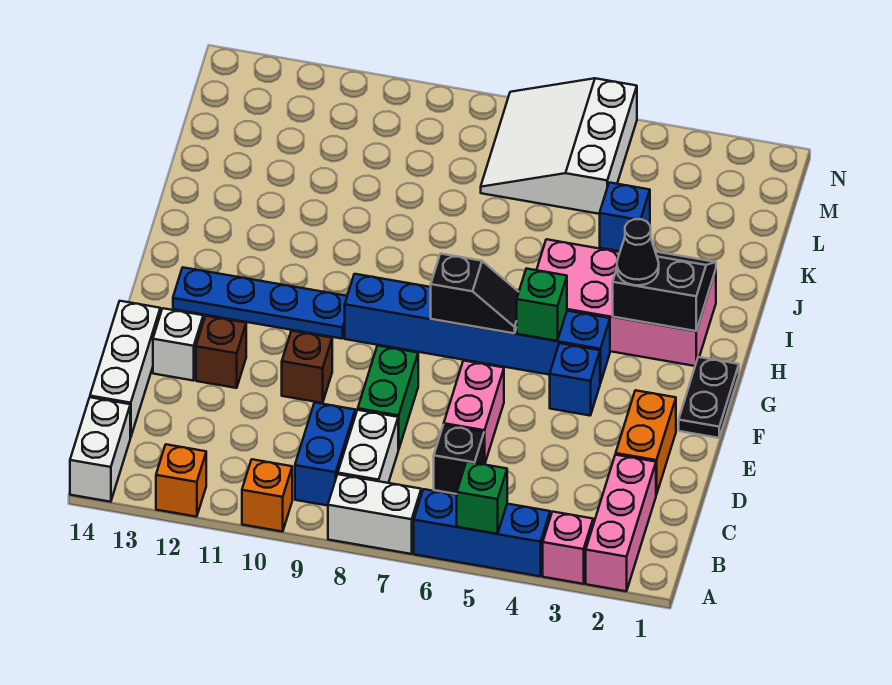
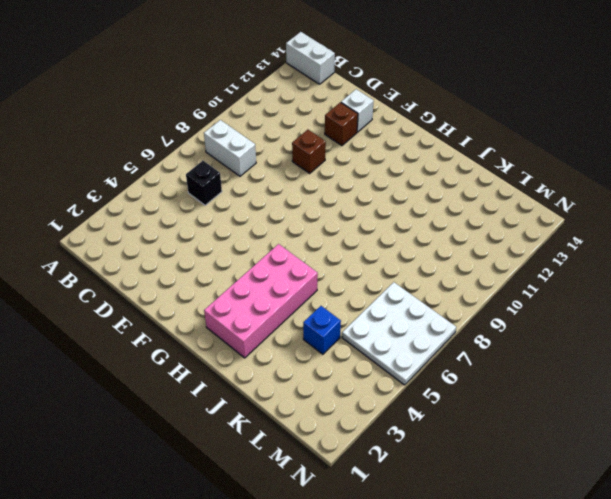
white 3x3 plate [342,282,456,385] -> white 3x3 slope [481,78,637,214]
none -> pink 1x3 brick [586,455,656,591]
none -> pink 1x1 brick [543,512,593,584]
none -> blue 1x3 brick [414,489,550,576]

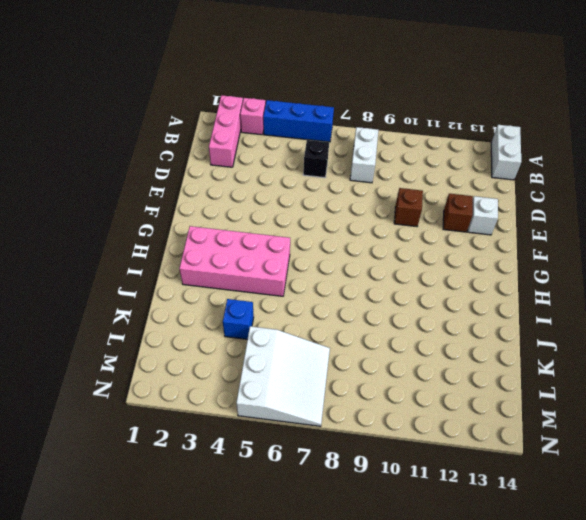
none -> white 1x2 brick [328,474,421,554]
none -> orange 1x1 brick [242,459,292,532]
none -> orange 1x1 brick [156,444,206,517]

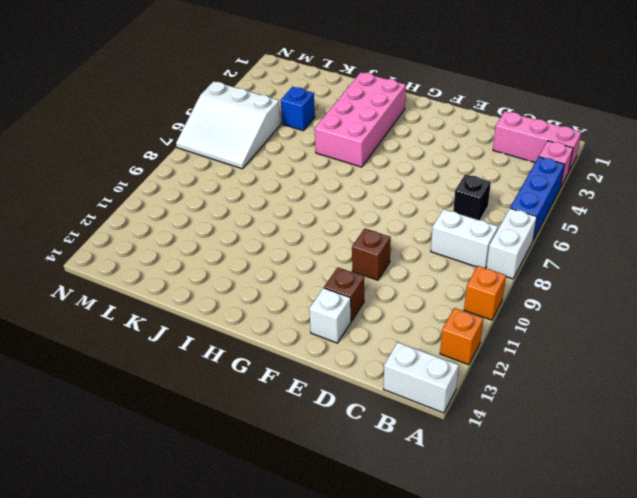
none -> blue 1x2 brick [295,403,355,506]
none -> white 1x3 brick [90,301,160,437]
none -> orange 1x2 brick [616,390,676,495]

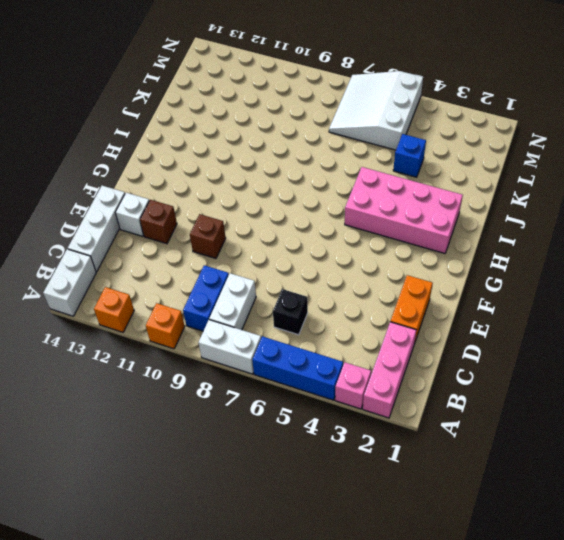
none -> pink 1x2 brick [444,361,504,464]
none -> green 1x2 brick [358,346,418,450]
none -> black 1x2 plate [679,357,739,438]

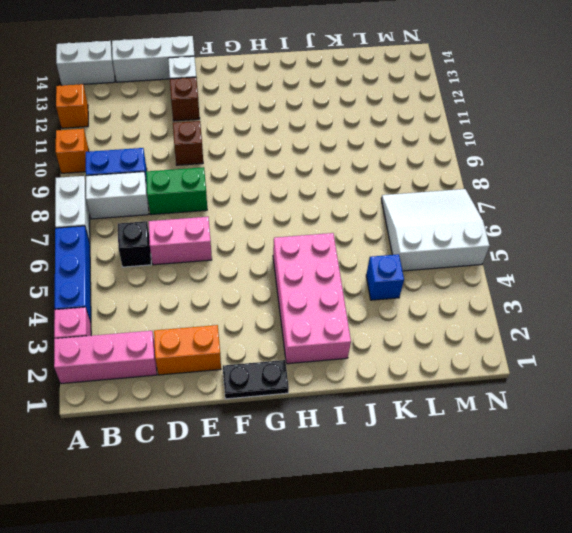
none -> blue 1x1 brick [550,343,600,416]
none -> blue 1x6 brick [345,274,610,383]
none -> blue 1x4 plate [173,267,347,339]

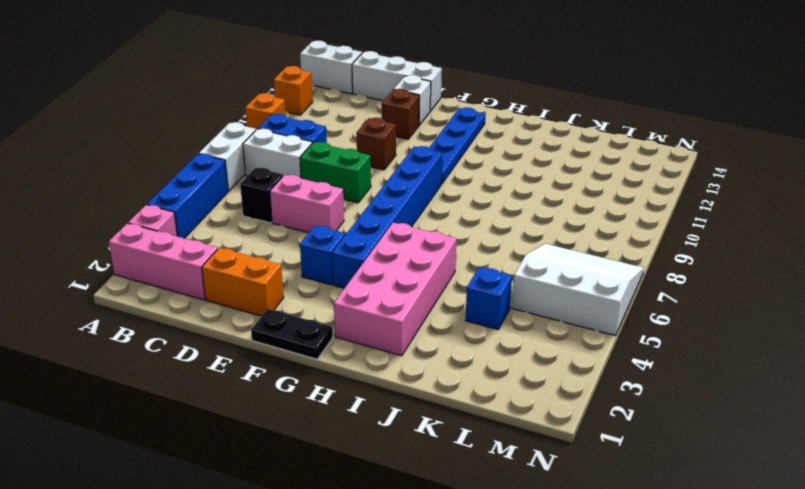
none -> green 1x1 brick [457,462,507,534]
none -> green 1x1 brick [517,269,567,341]
none -> black 1x2 slope [431,254,519,333]

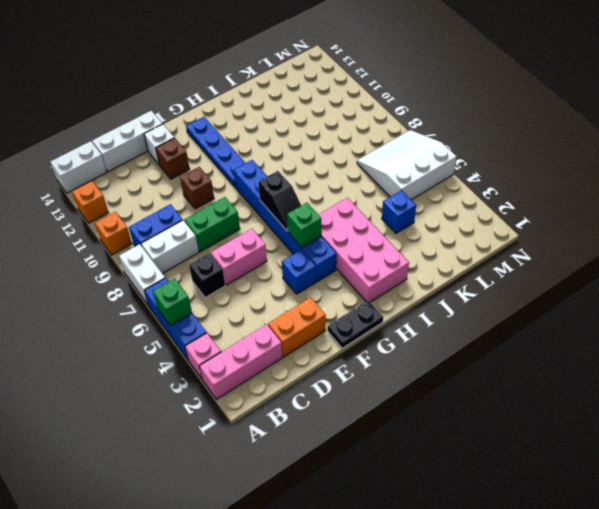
none -> black 2x2 slope [613,252,716,331]
none -> black 1x1 cone [617,219,659,285]

